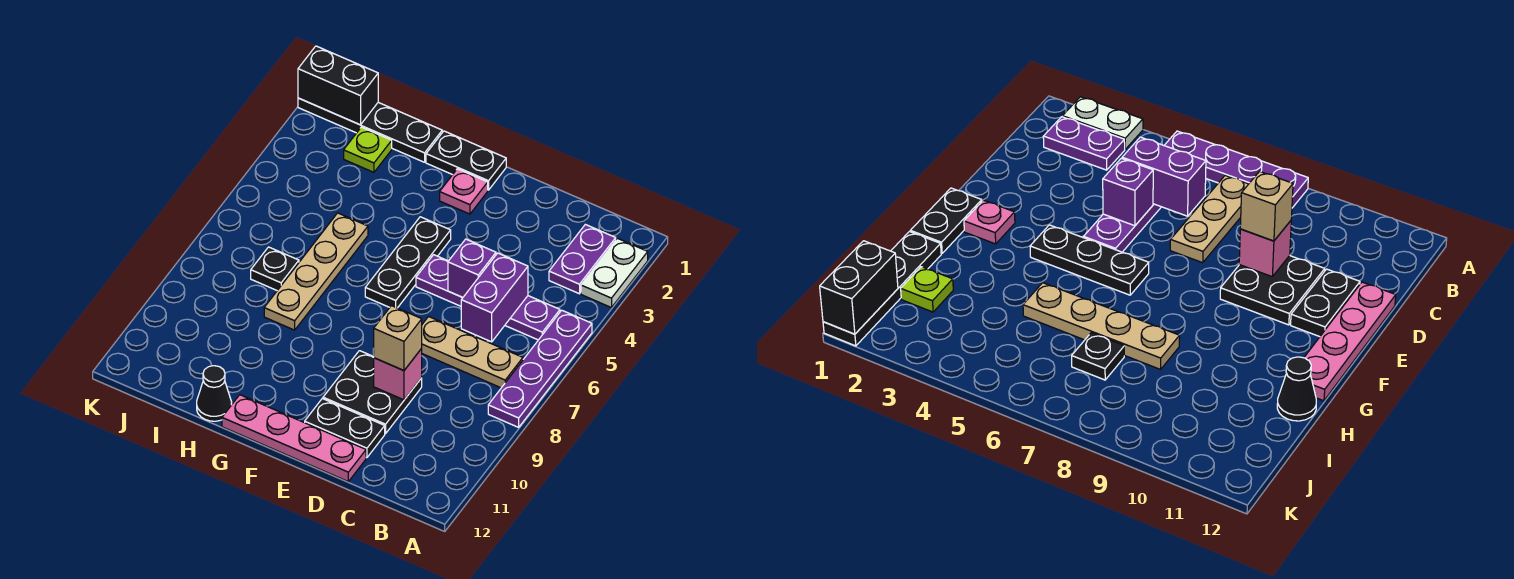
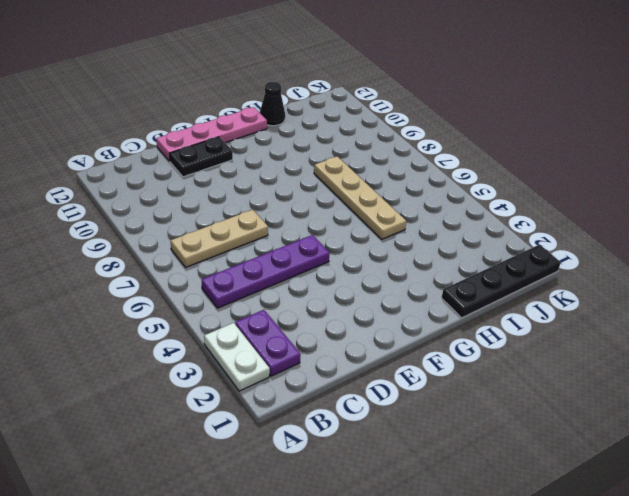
none -> purple 1x4 plate [488,310,592,427]
none -> black 2x2 plate [323,351,422,434]
none -> black 1x2 plate [426,131,506,190]

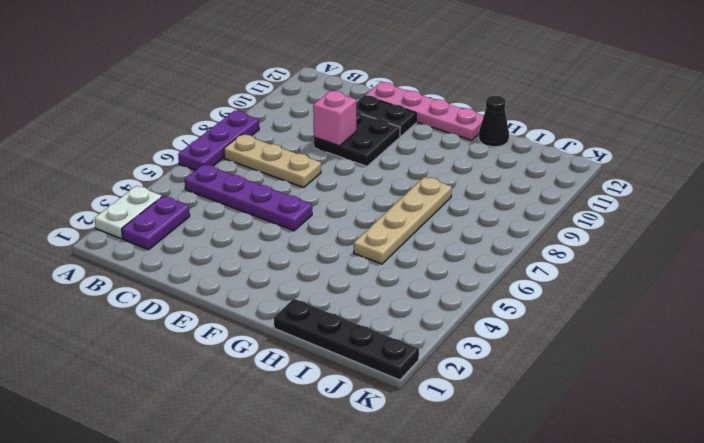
purple 1x3 plate [178,111,259,170] -> purple 1x4 plate [488,310,592,427]
none -> black 1x2 plate [426,131,506,190]
none -> pink 1x1 plate [440,169,488,214]
none -> black 1x3 plate [365,217,451,308]

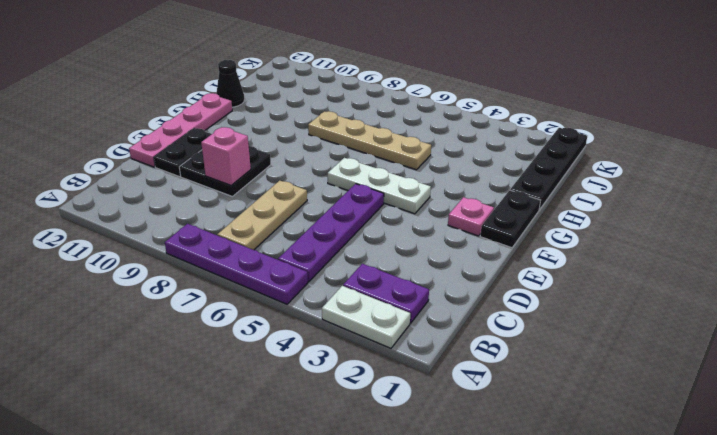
white 1x3 plate [328,158,431,214] -> black 1x3 plate [365,217,451,308]
none -> lime 1x1 plate [344,127,392,172]
none -> black 1x1 plate [251,247,299,290]
none -> purple 1x2 brick [461,253,528,342]

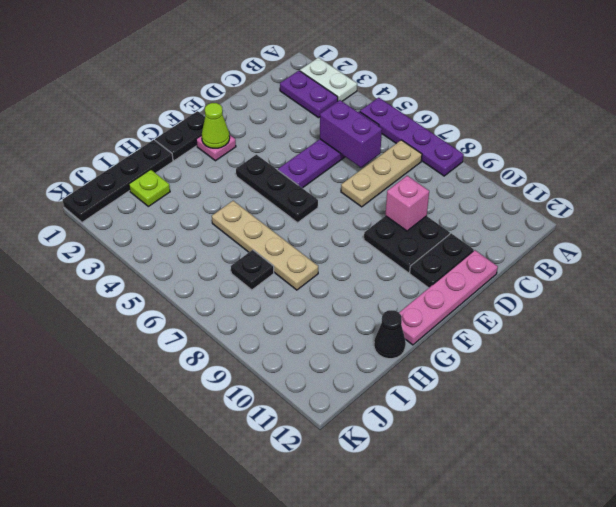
lime 1x1 cone [202,103,230,148] -> none
none -> purple 1x1 brick [448,239,496,297]
none -> black 1x2 brick [298,46,378,125]
none -> tan 1x1 brick [374,306,422,371]

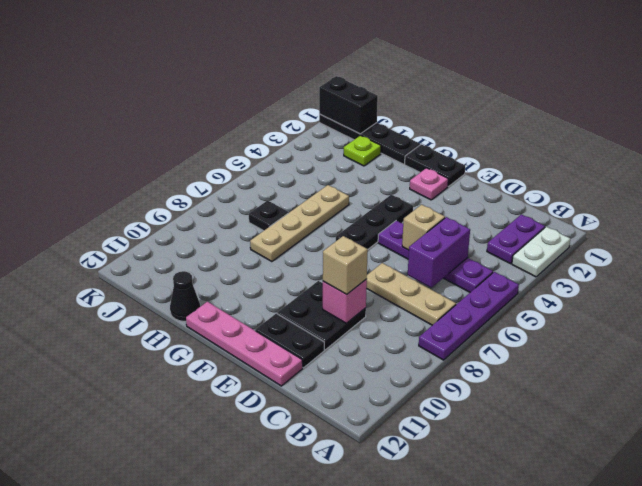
tan 1x1 brick [402,205,445,250] -> purple 1x1 brick [448,239,496,297]

